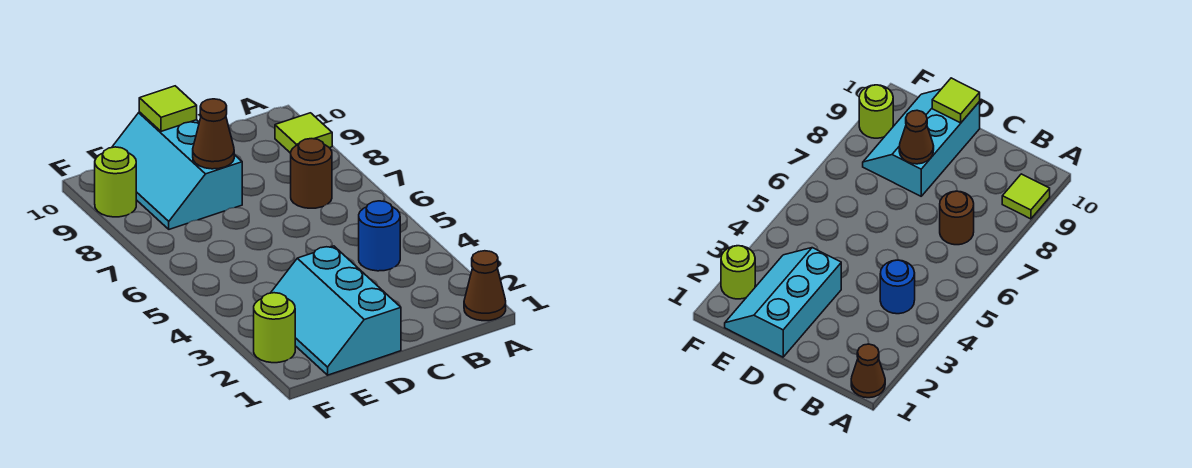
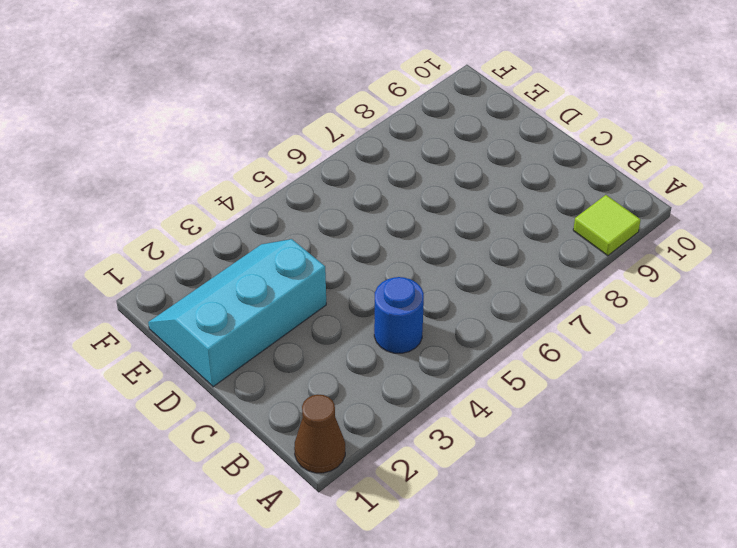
none -> brown 1x1 round brick [291,139,332,208]
none -> cyan 2x3 slope [112,112,242,229]

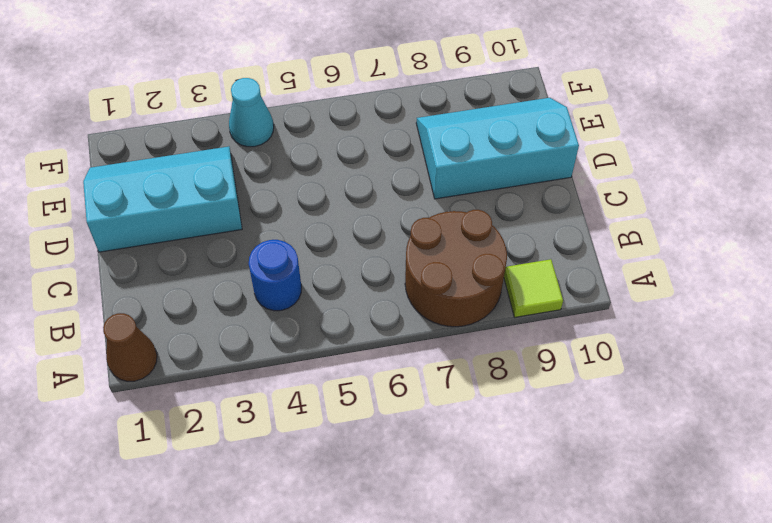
brown 2x2 round brick [405,210,507,327] -> brown 1x1 round brick [291,139,332,208]
cyan 1x1 cone [229,78,274,147] -> none
none -> lime 1x1 round brick [254,293,295,363]
none -> lime 1x1 round brick [95,147,136,217]

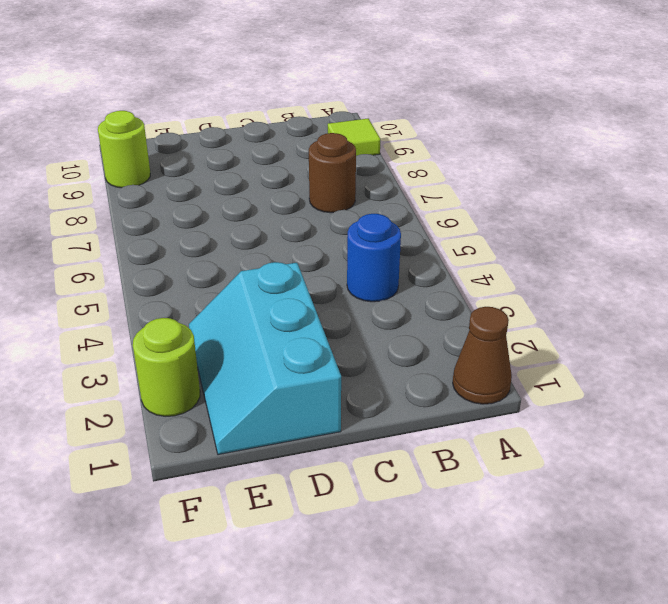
none -> cyan 2x3 slope [112,112,242,229]
none -> brown 1x1 cone [193,99,234,169]

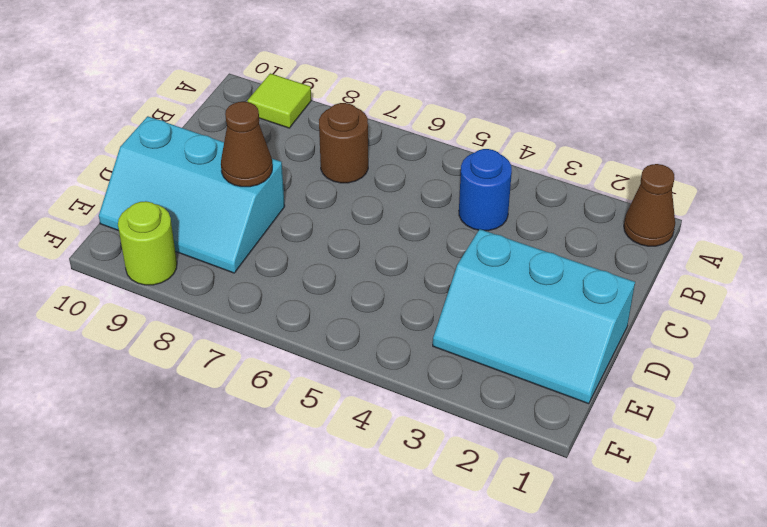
none -> lime 1x1 round brick [254,293,295,363]
none -> lime 1x1 tile [139,86,197,131]

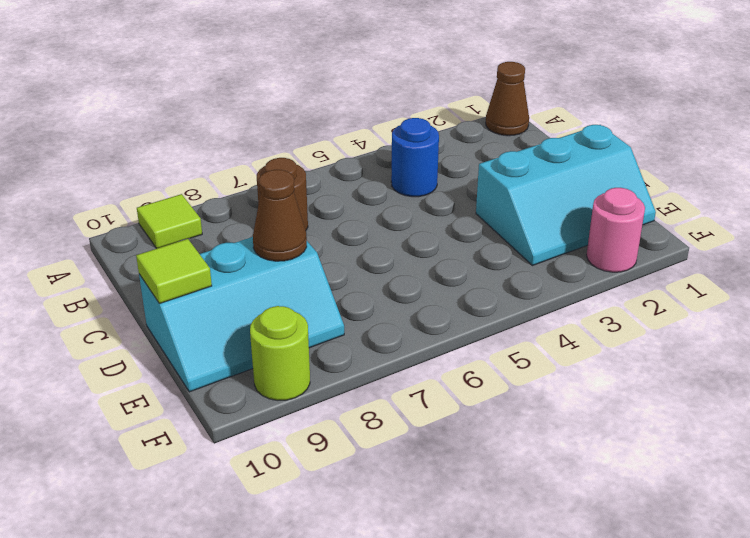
pink 1x1 round brick [587,188,645,272] -> lime 1x1 round brick [254,293,295,363]

